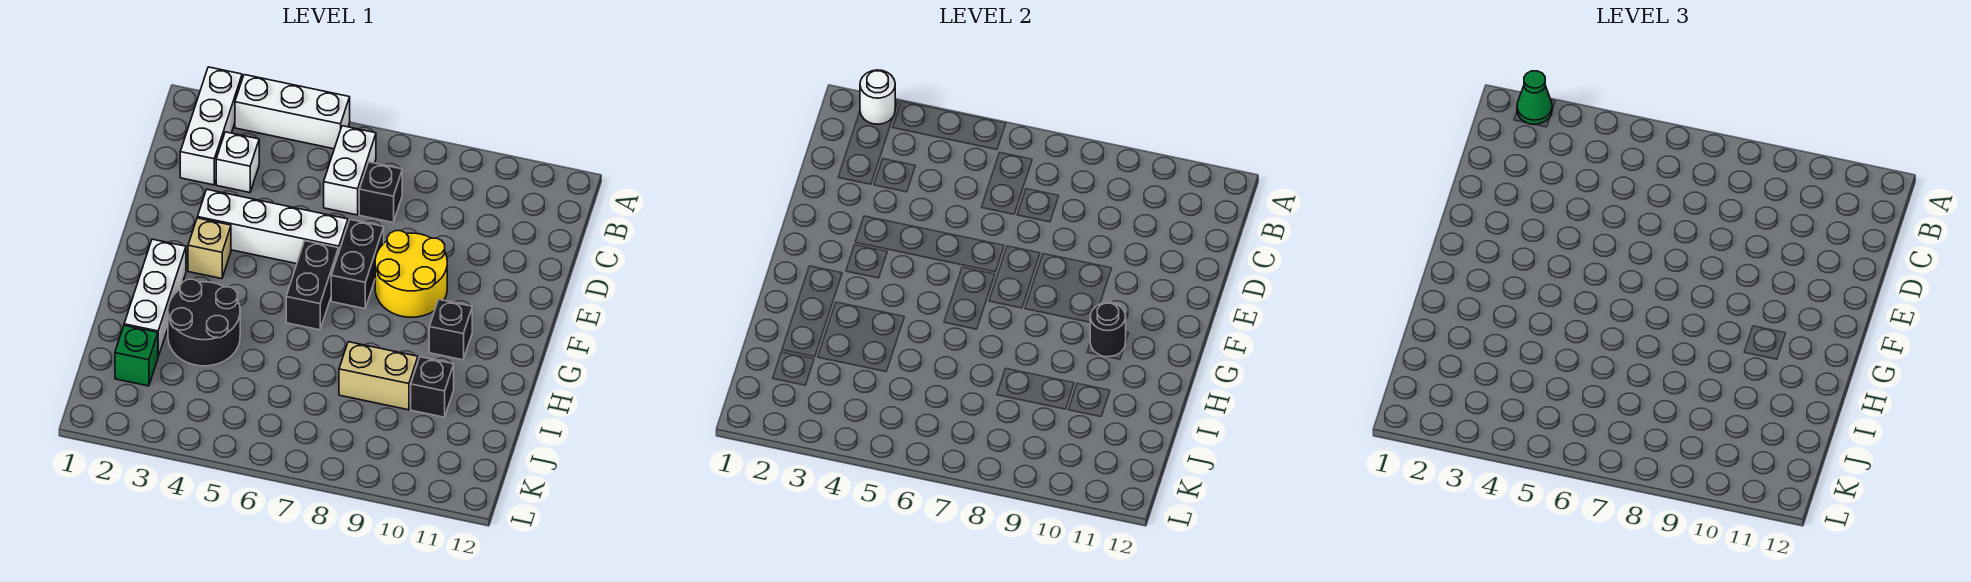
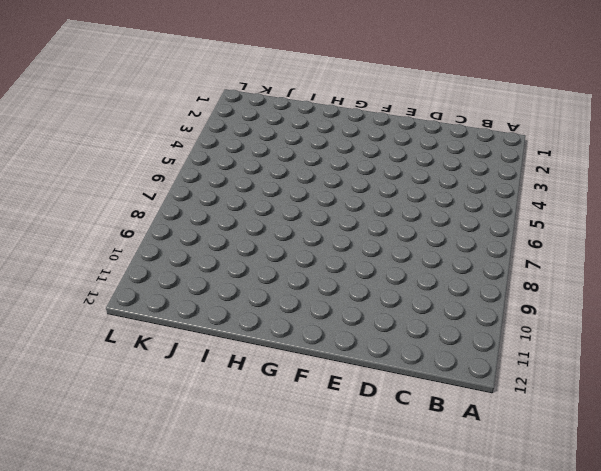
none -> white 1x3 brick [180,67,242,185]
none -> white 1x3 brick [235,75,350,149]
none -> white 1x2 brick [324,126,376,215]

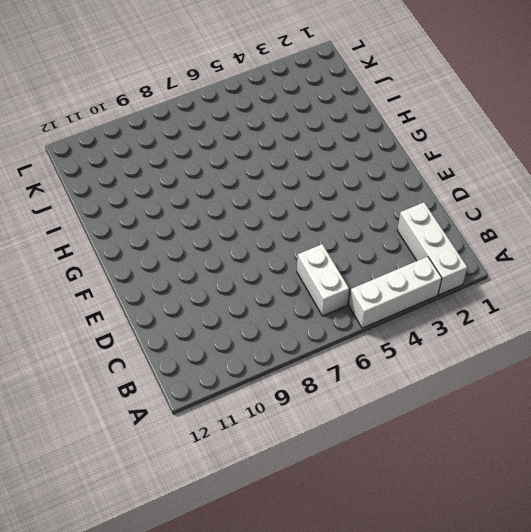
none -> white 1x1 brick [216,132,259,192]
none -> black 1x1 brick [359,162,402,222]
none -> white 1x4 brick [197,190,348,264]

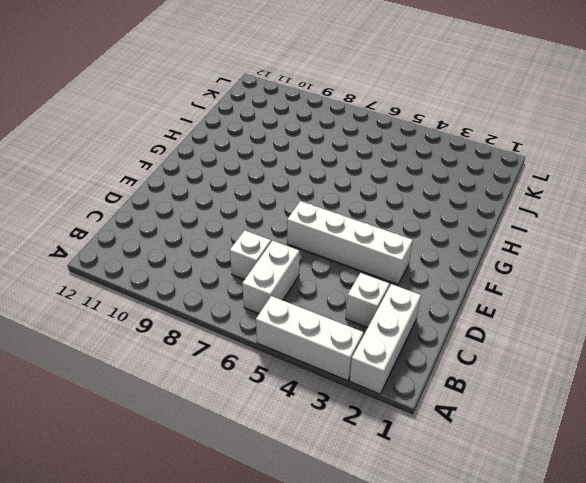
white 1x1 brick [230,230,271,280] -> black 1x1 brick [359,162,402,222]
none -> black 1x2 brick [331,219,384,309]
none -> yellow 2x2 round brick [375,231,447,317]
none -> tan 1x1 brick [188,218,231,279]

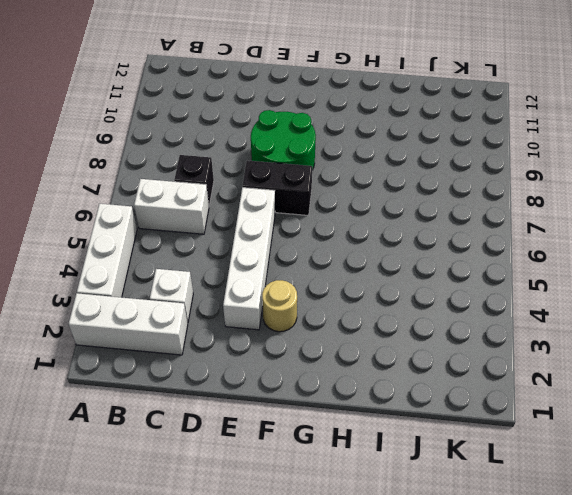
green 2x2 round brick [251,110,316,170] -> yellow 2x2 round brick [375,231,447,317]
tan 1x1 round brick [262,280,297,332] -> tan 1x1 brick [188,218,231,279]
none -> black 1x2 brick [286,241,339,330]
none -> white 1x3 brick [124,239,186,356]
none -> black 1x1 brick [429,299,472,360]

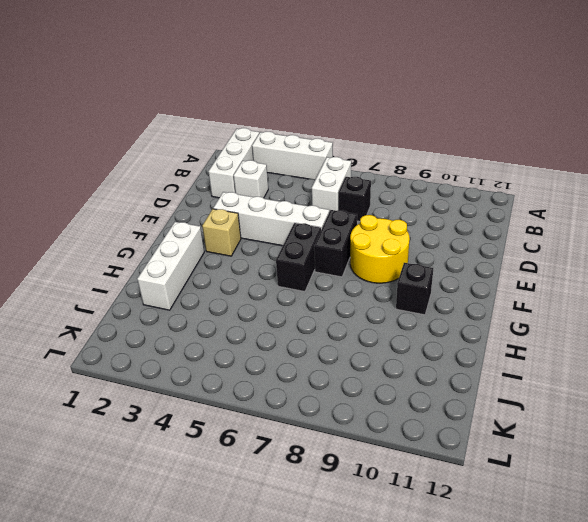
none -> black 2x2 round brick [168,279,240,366]
none -> tan 1x2 brick [339,342,418,410]
none -> black 1x1 brick [411,357,454,417]

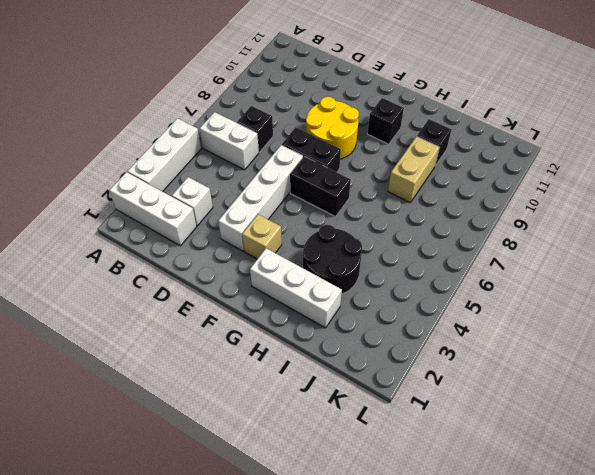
none -> green 1x1 brick [115,325,158,386]
none -> white 1x1 round brick [860,70,895,124]
none -> black 1x1 round brick [1090,302,1126,357]

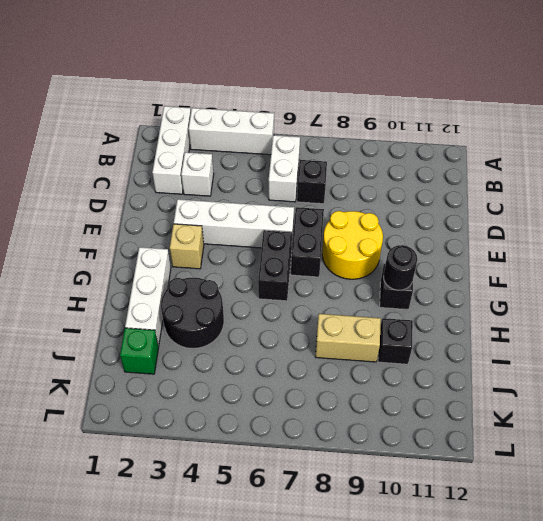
none -> white 1x1 round brick [860,70,895,124]
none -> green 1x1 cone [1517,71,1552,124]

